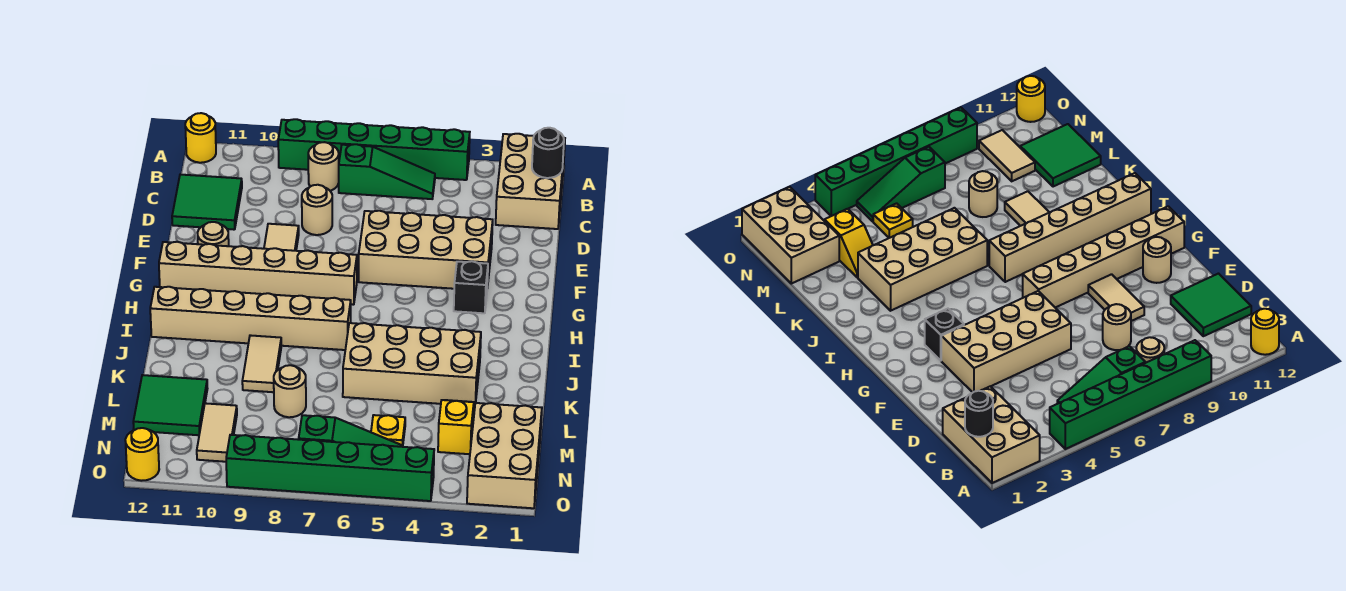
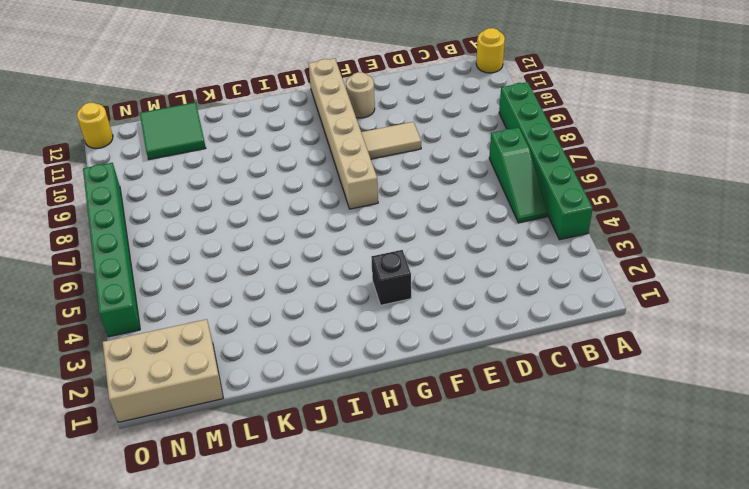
none -> tan 2x3 brick [496,134,565,229]
none -> tan 1x1 round brick [308,142,339,191]
none -> green 2x2 tile [172,175,242,230]

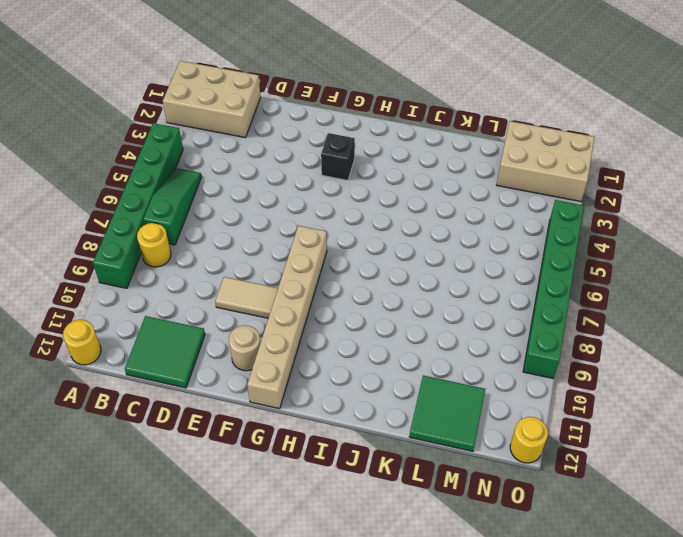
yellow 1x1 round brick [137,223,171,267] -> tan 1x1 round brick [308,142,339,191]
none -> tan 1x1 round brick [302,185,332,235]
none -> tan 2x4 brick [359,211,493,289]
none -> tan 1x6 brick [150,287,351,350]

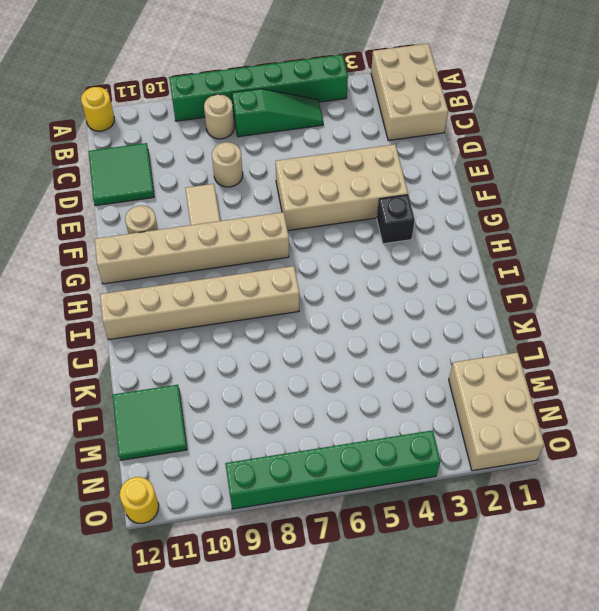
none -> tan 2x4 brick [343,323,481,404]
none -> tan 1x2 tile [242,335,281,392]
none -> yellow 1x2 slope [438,400,475,454]

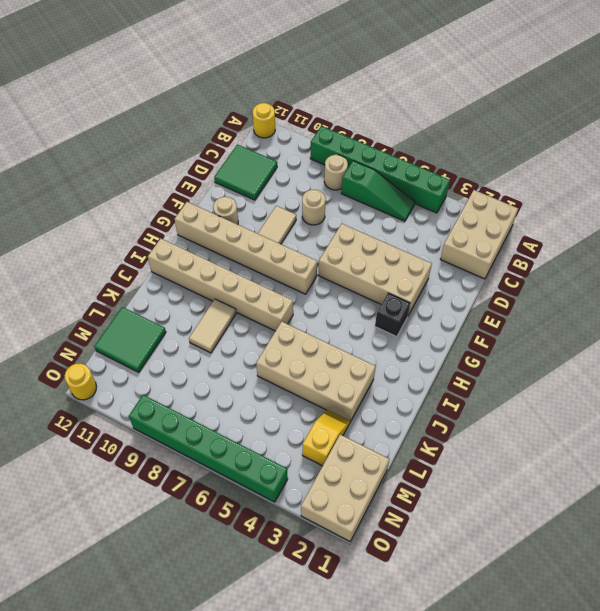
none -> tan 1x1 round brick [274,365,306,417]
none -> yellow 1x1 plate [371,415,405,447]
none -> tan 1x2 tile [197,403,237,462]

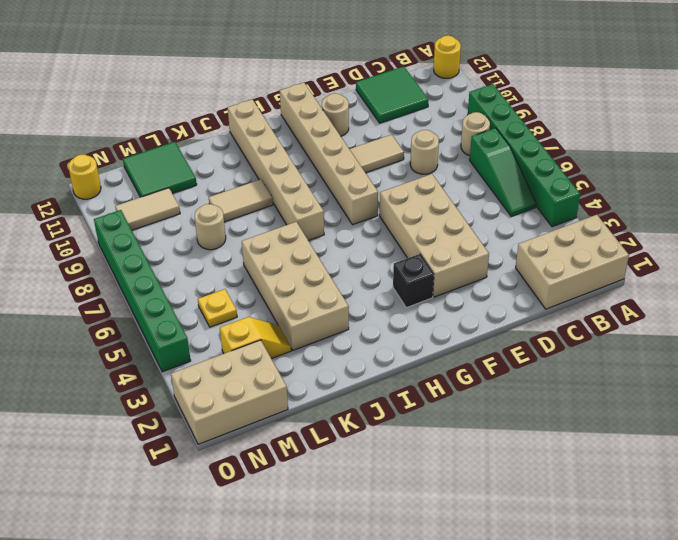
none -> green 1x3 slope [299,415,402,447]
none -> black 1x1 round brick [532,128,564,178]

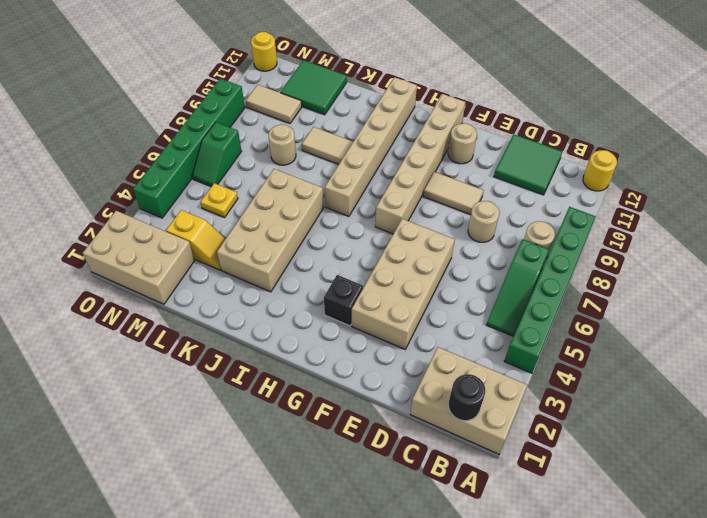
green 1x2 slope [192,122,242,187] -> green 1x3 slope [299,415,402,447]

